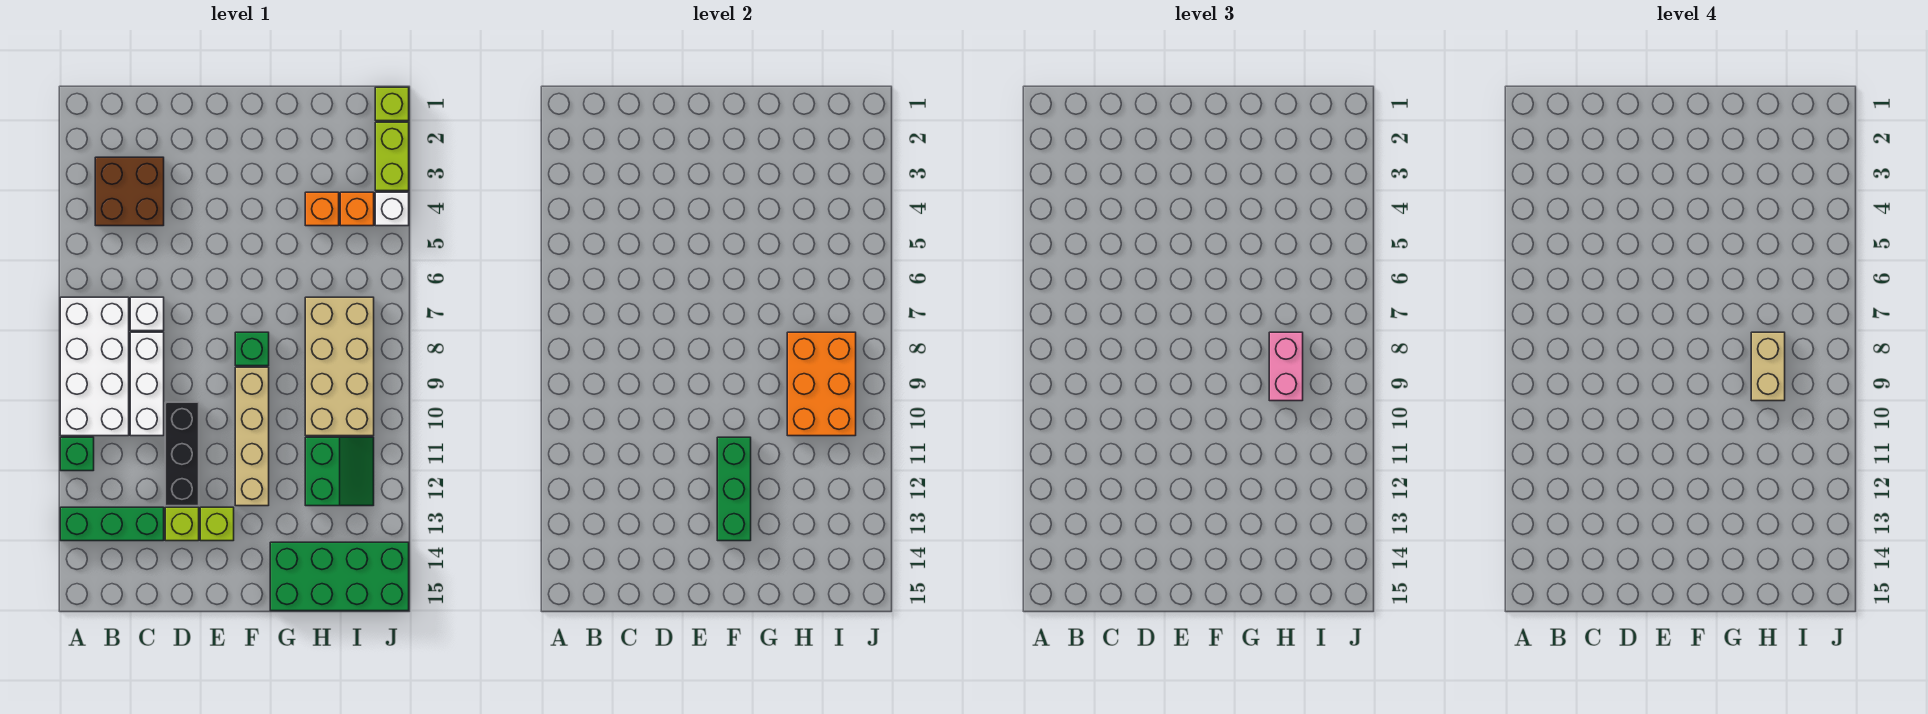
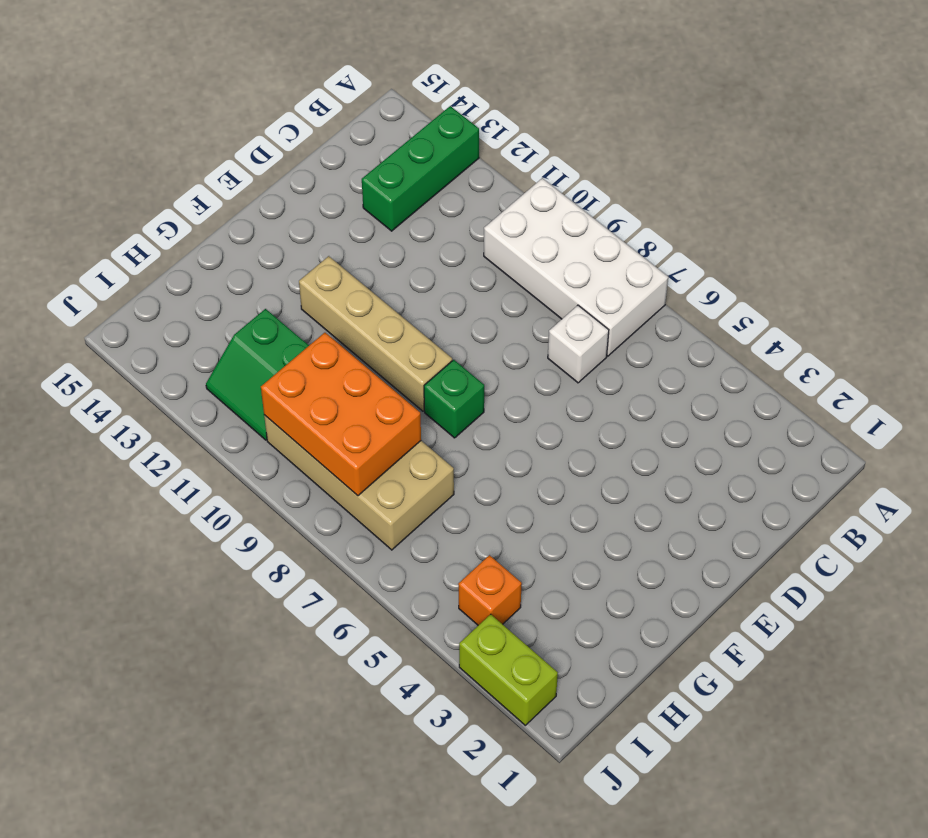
none -> green 1x1 brick [60,437,94,471]
none -> brown 2x2 brick [95,157,164,226]
none -> white 1x3 brick [130,332,164,436]

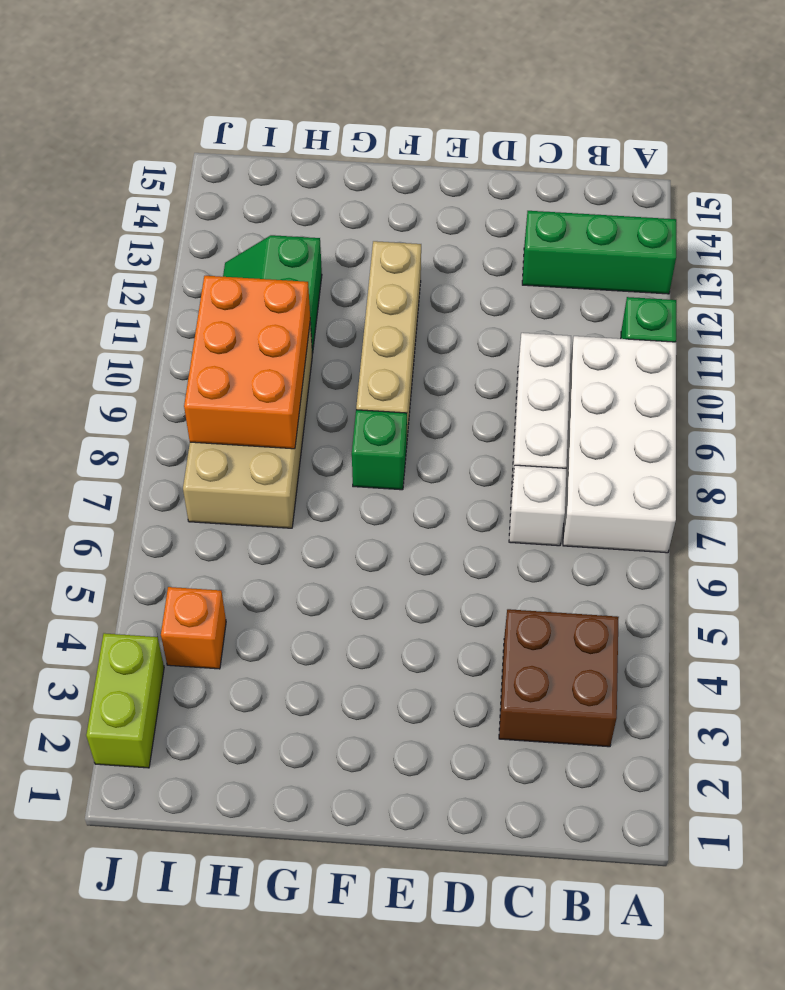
none -> black 1x3 brick [165,402,199,506]
none -> lime 1x1 brick [165,507,199,541]
none -> lime 1x1 brick [200,507,234,541]

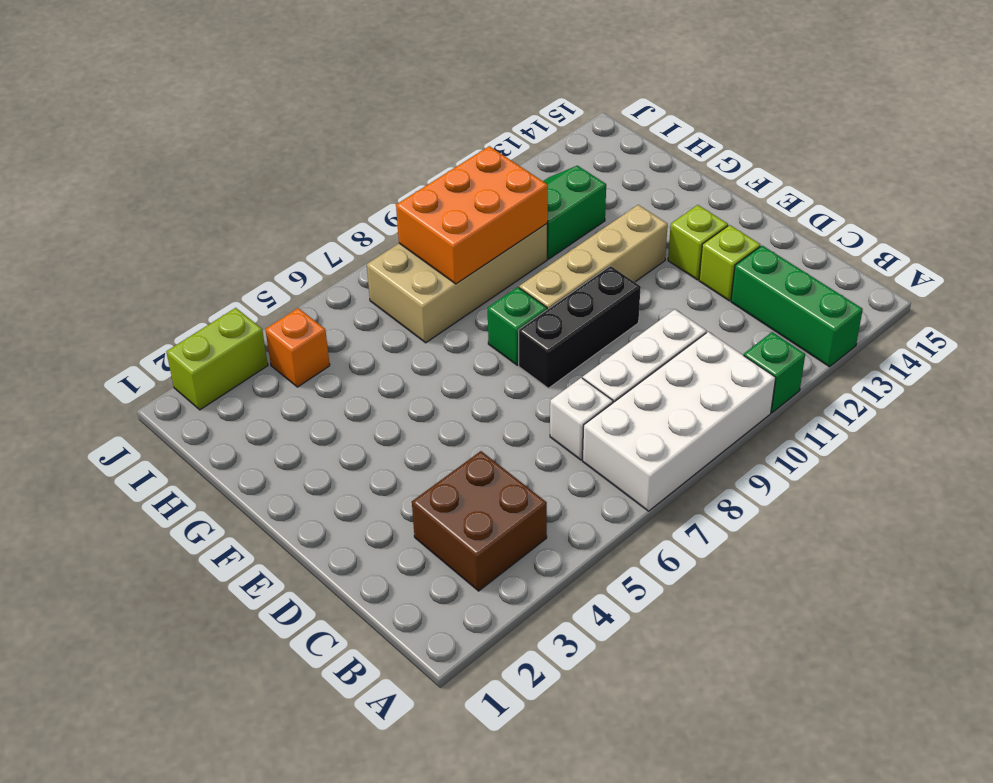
black 1x3 brick [518,266,641,388] -> black 1x3 brick moved to [165,402,199,506]
none -> green 2x4 brick [270,542,409,611]
none -> orange 1x1 brick [305,192,339,226]
none -> lime 1x1 brick [375,87,409,121]

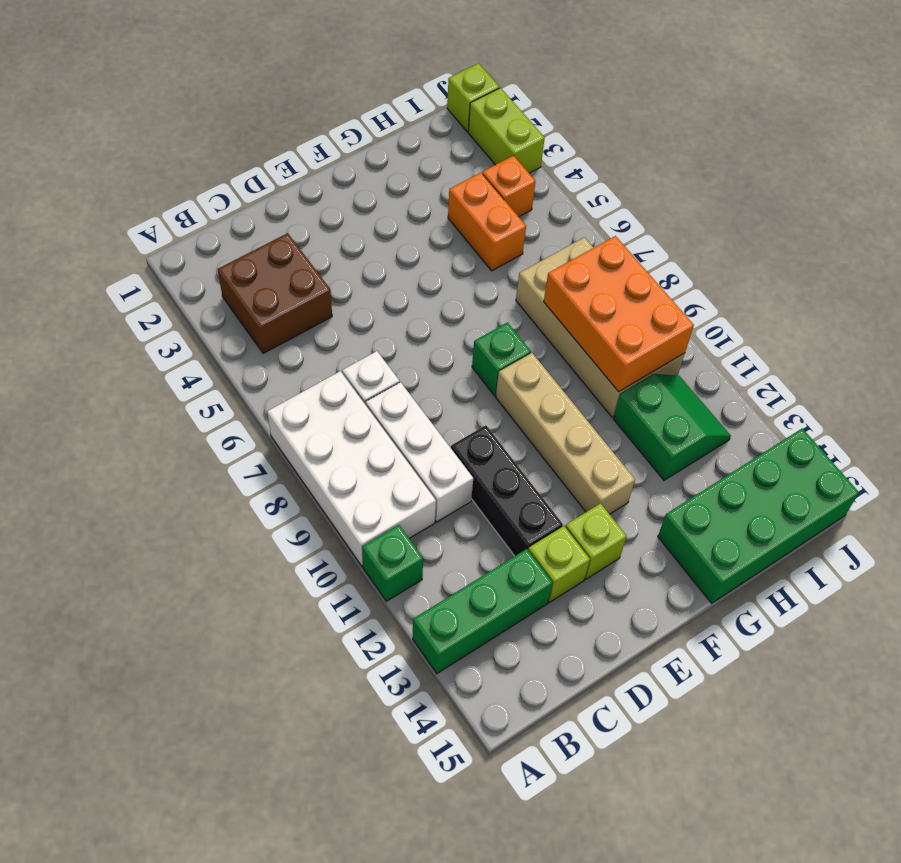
orange 1x2 brick [448,173,526,271] -> orange 1x1 brick [305,192,339,226]
none -> white 1x1 brick [375,192,409,226]
none -> green 1x3 brick [717,437,751,541]
none -> pink 1x2 brick [1269,332,1303,401]

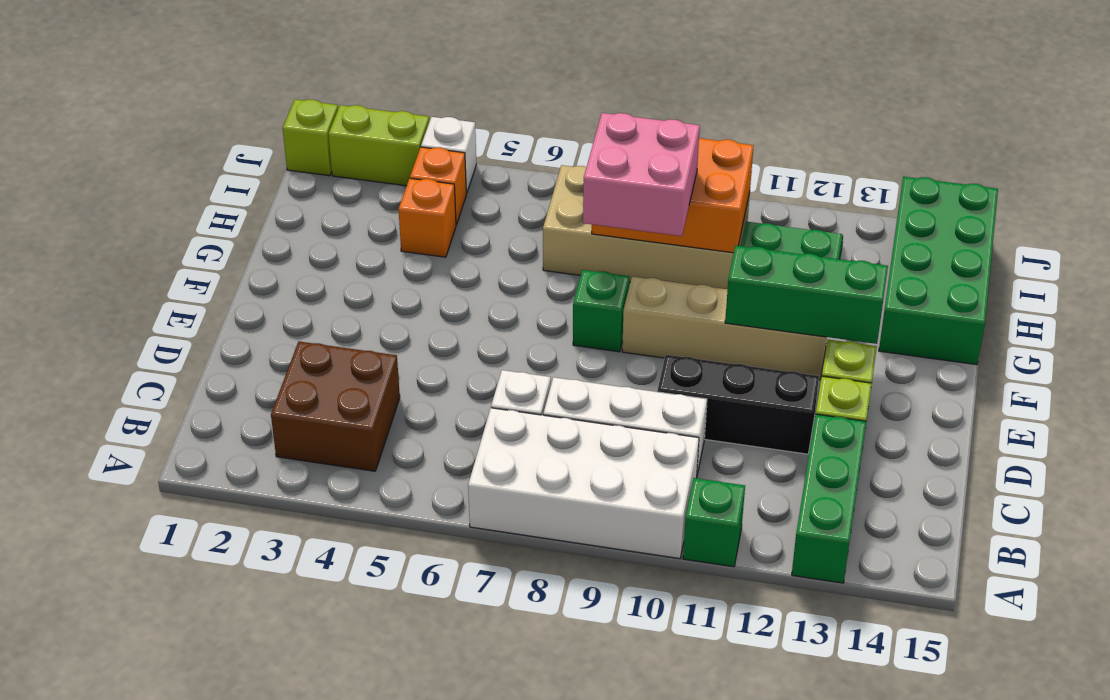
pink 2x2 brick [583,113,700,236] -> pink 1x2 brick [1269,332,1303,401]
none -> tan 1x2 brick [1751,332,1785,401]

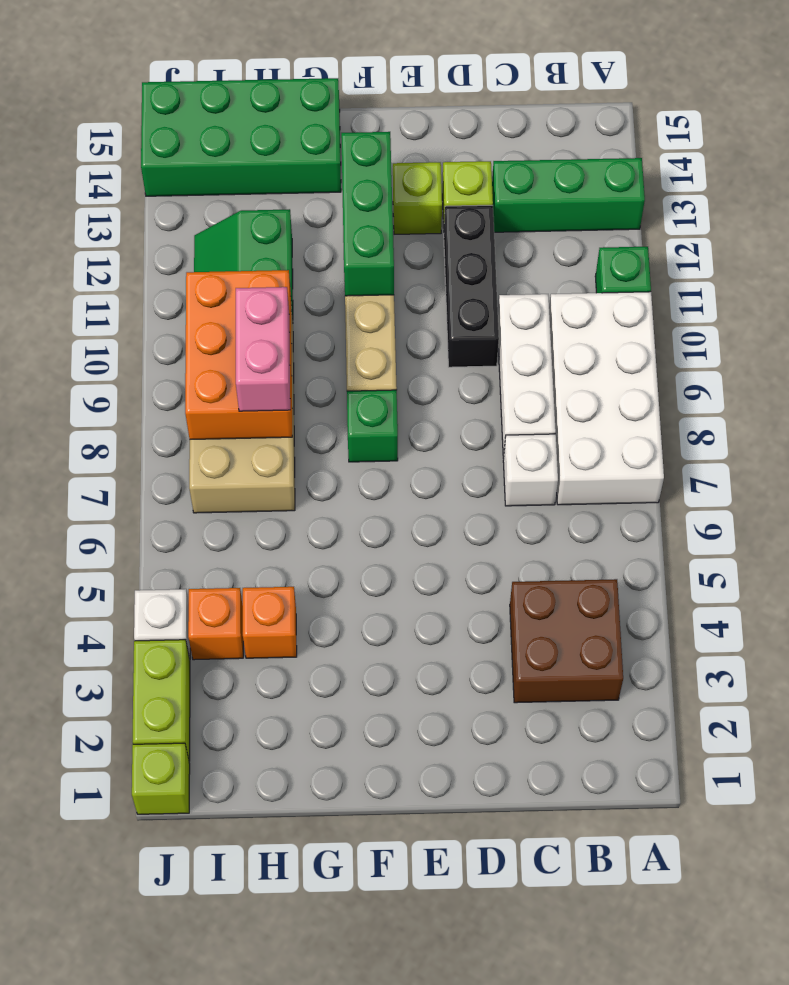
none -> tan 1x2 brick [1751,332,1785,401]

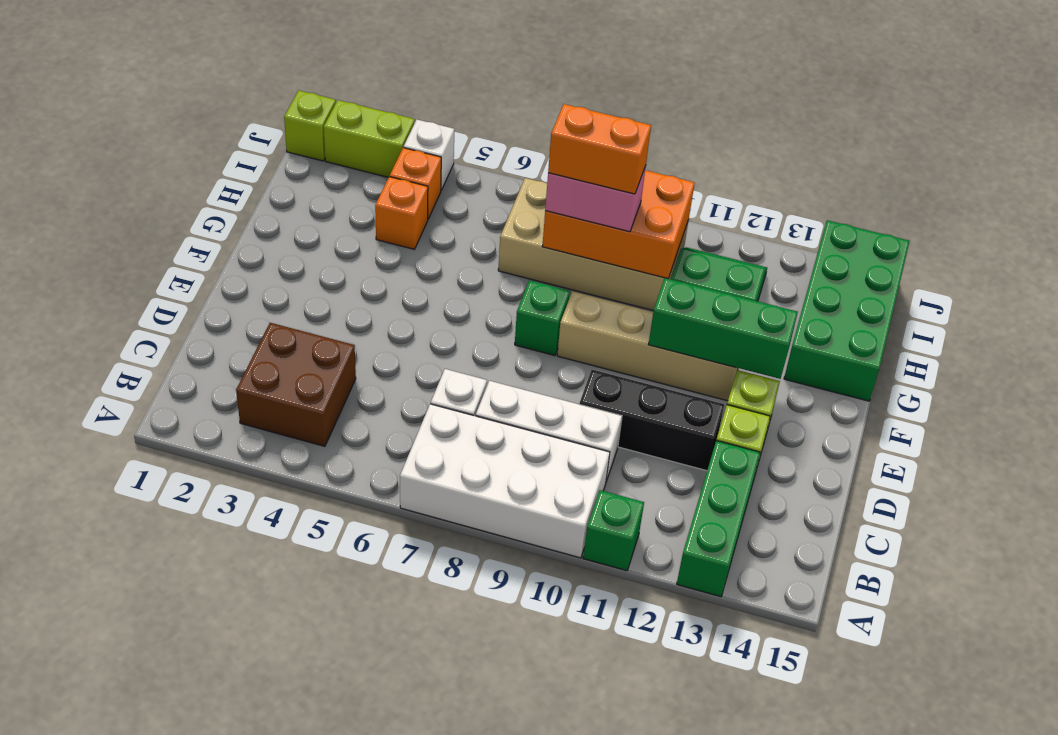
orange 1x2 brick [548,104,651,194] -> tan 1x2 brick [1751,332,1785,401]

